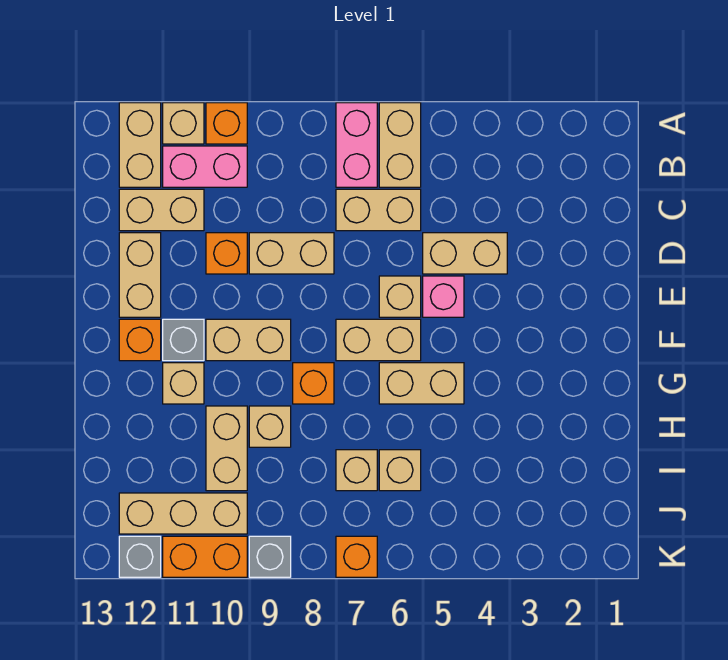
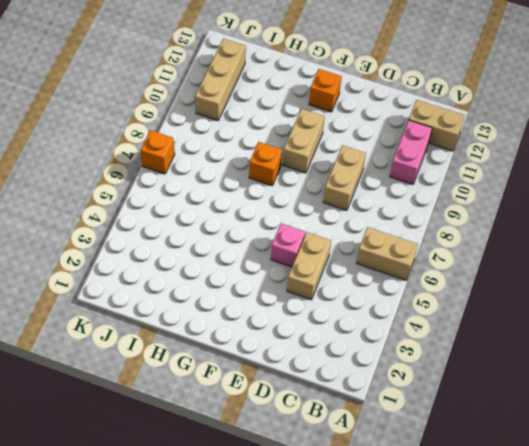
none -> pink 1x2 brick [336,103,377,187]
none -> orange 1x1 brick [206,103,247,144]
none -> tan 1x1 brick [163,103,204,144]
none -> tan 1x2 brick [336,189,421,231]

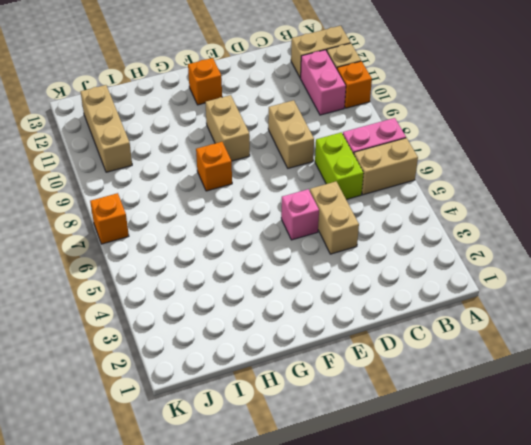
lime 1x2 brick [315,132,364,200] -> tan 1x2 brick [336,189,421,231]
none -> tan 1x2 brick [119,189,204,231]
none -> orange 1x1 brick [206,233,247,274]
none -> tan 1x2 brick [119,233,161,317]
none -> tan 1x1 brick [379,276,421,317]

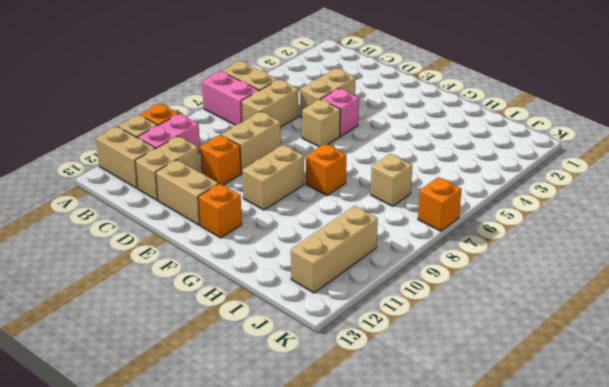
none -> tan 1x2 brick [336,319,421,361]
none -> grey 1x1 brick [163,319,204,361]
none -> tan 1x2 brick [379,363,464,404]
none -> tan 1x1 brick [163,363,204,404]

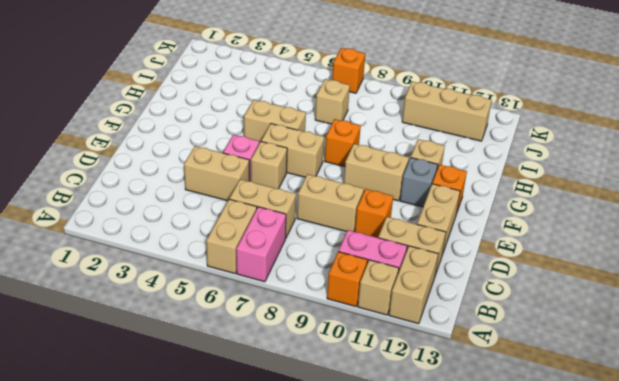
none -> tan 1x1 brick [249,406,291,447]
none -> tan 1x2 brick [206,406,247,491]
none -> tan 1x1 brick [379,450,421,491]
none -> grey 1x1 brick [249,536,291,577]

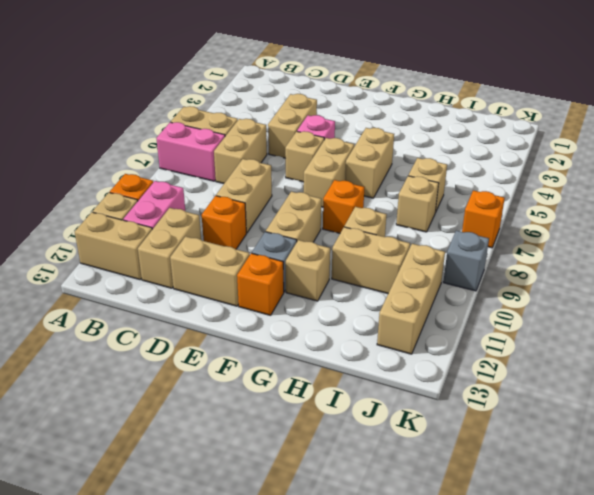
none -> orange 1x2 brick [163,536,247,577]
none -> grey 1x1 brick [119,536,161,577]

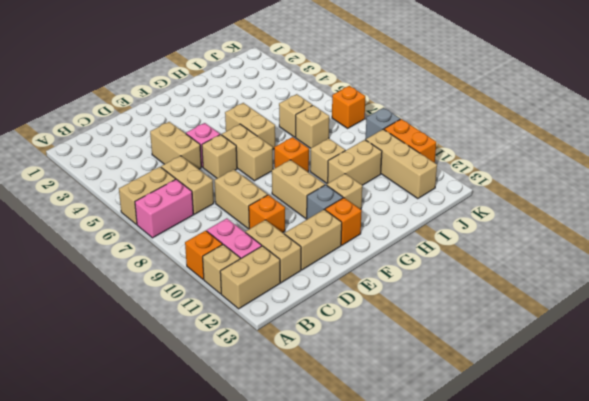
none -> grey 1x1 brick [119,536,161,577]

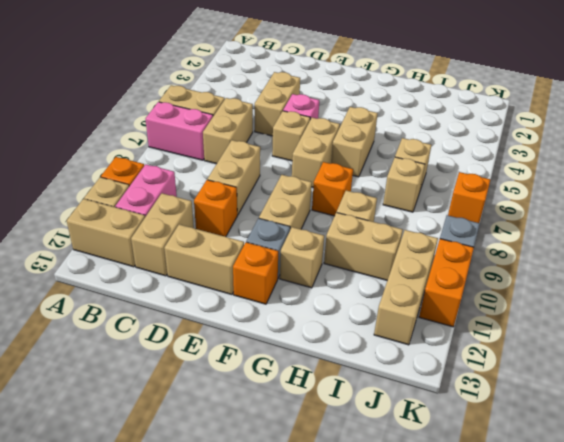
none -> grey 1x1 brick [119,536,161,577]

